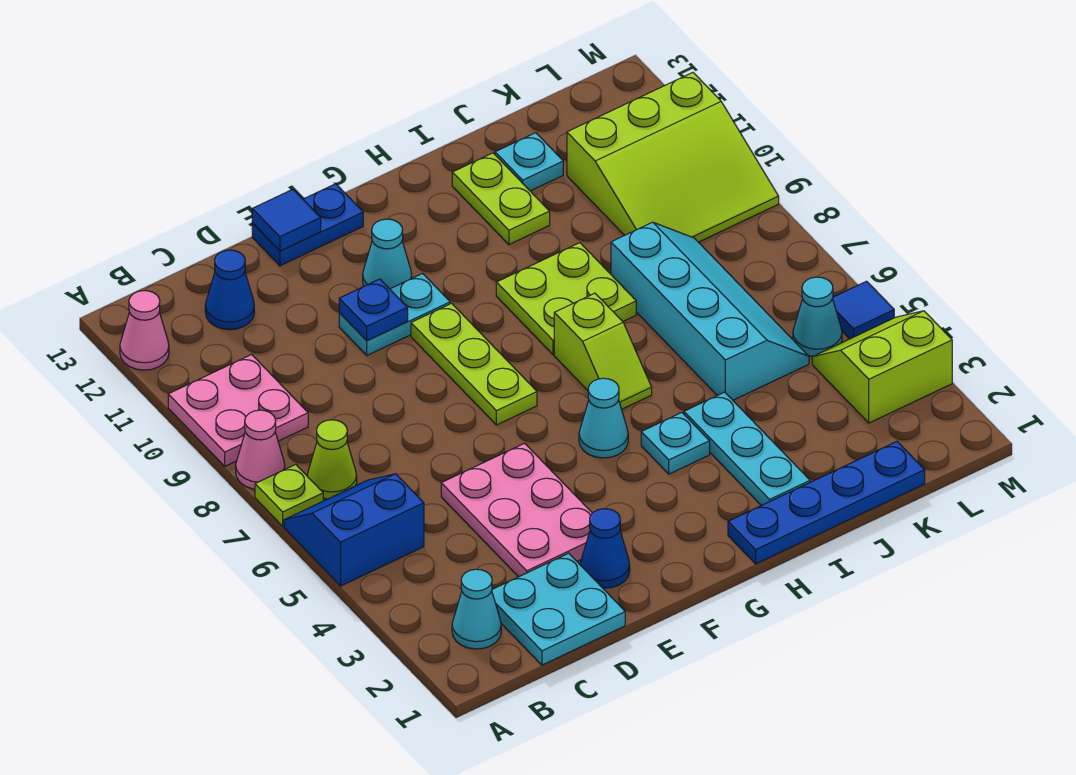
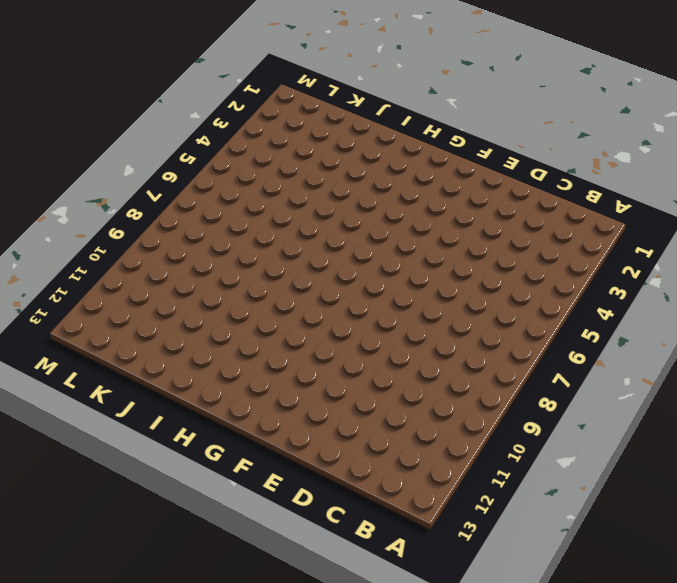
none -> blue 2x2 slope [284,474,424,586]
none -> lime 1x1 plate [255,464,323,526]
none -> pink 1x1 cone [236,410,285,489]
none -> pink 2x2 plate [168,355,308,466]

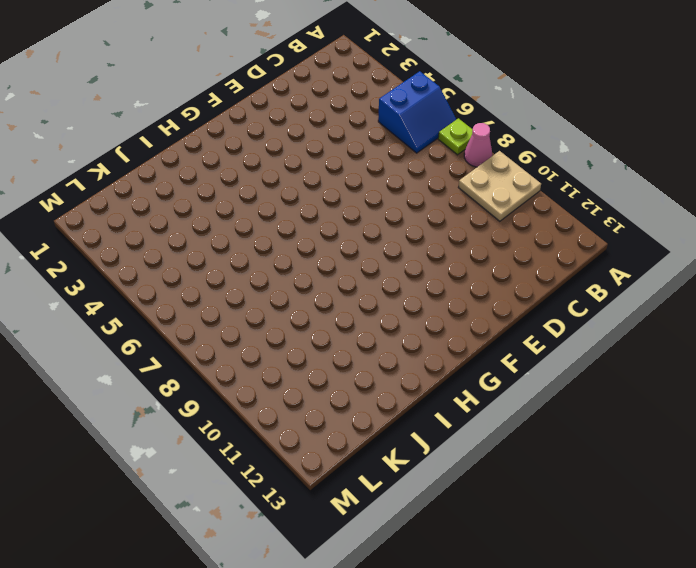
tan 2x2 plate [458,151,541,221] -> pink 2x2 plate [168,355,308,466]
none -> pink 1x1 cone [120,291,169,370]
none -> cyan 1x1 cone [452,569,501,649]
none -> lime 1x1 cone [307,420,357,499]
none -> cyan 2x2 plate [492,553,625,665]

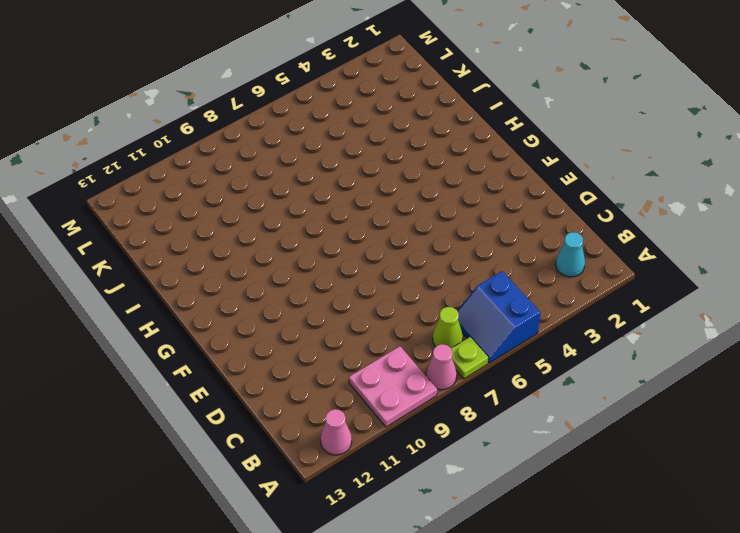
none -> cyan 2x2 plate [492,553,625,665]
none -> blue 1x1 cone [205,250,254,330]
none -> pink 2x3 plate [441,443,592,577]
none -> blue 1x1 cone [580,509,630,588]

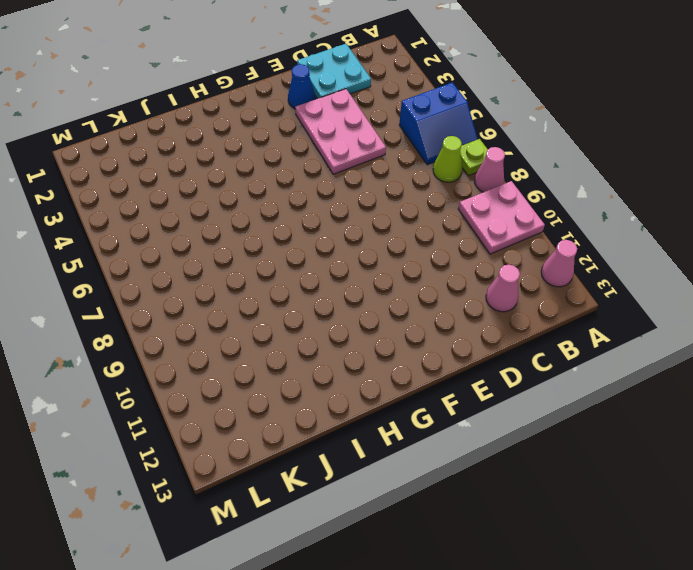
pink 1x1 cone [486,265,520,312] -> blue 1x1 cone [205,250,254,330]
none -> cyan 1x1 cone [452,569,501,649]
none -> cyan 1x2 plate [339,274,450,355]
none -> blue 1x2 plate [252,184,363,266]
none -> lime 1x3 plate [411,303,537,425]

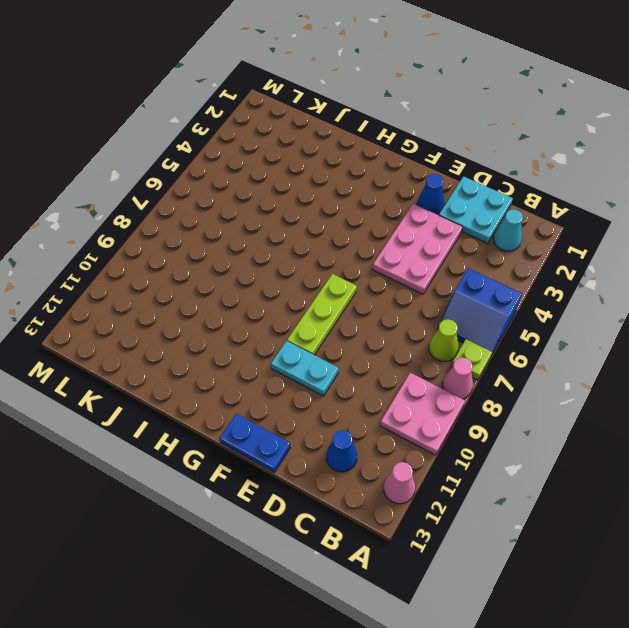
none -> cyan 1x1 cone [363,219,412,289]
none -> cyan 1x1 cone [579,378,628,458]
none -> blue 1x4 plate [728,442,925,564]
none -> cyan 1x1 plate [641,413,710,474]

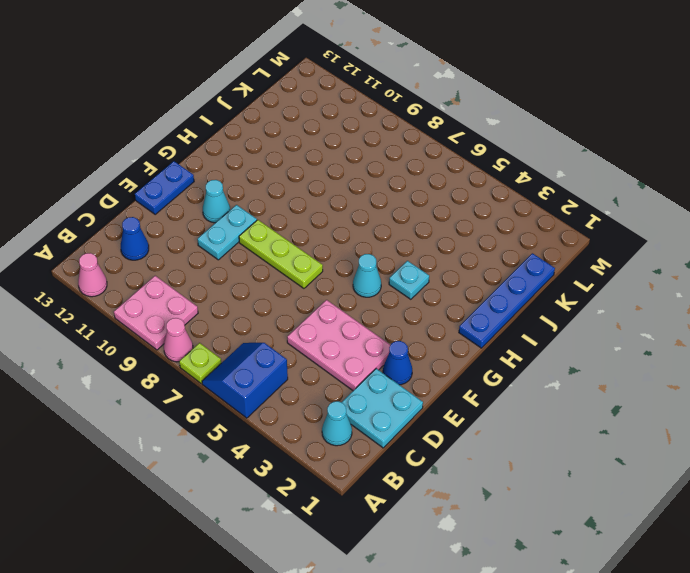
none -> lime 1x1 cone [307,420,357,499]
none -> lime 1x2 slope [554,293,652,409]
none -> lime 2x2 plate [496,243,636,355]
none -> cyan 1x3 plate [684,392,810,506]

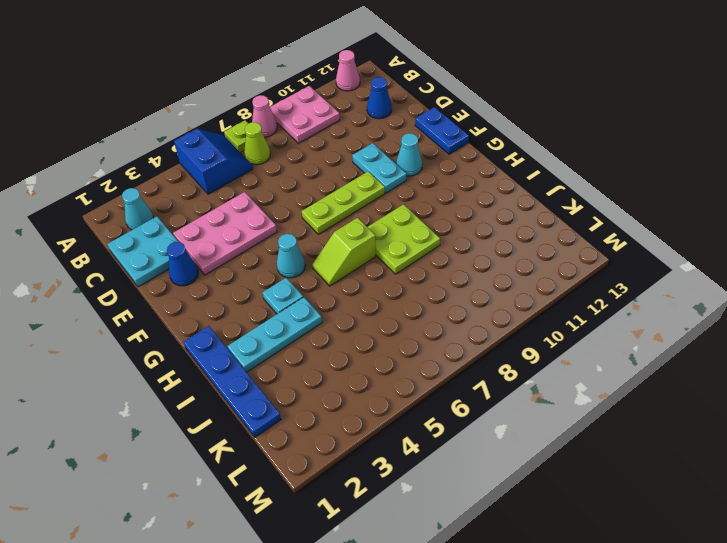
none -> lime 1x2 plate [452,153,550,244]
none -> cyan 2x4 slope [611,222,809,400]
none -> cyan 1x1 plate [495,133,563,191]
none -> lime 3x3 slope [567,72,779,242]

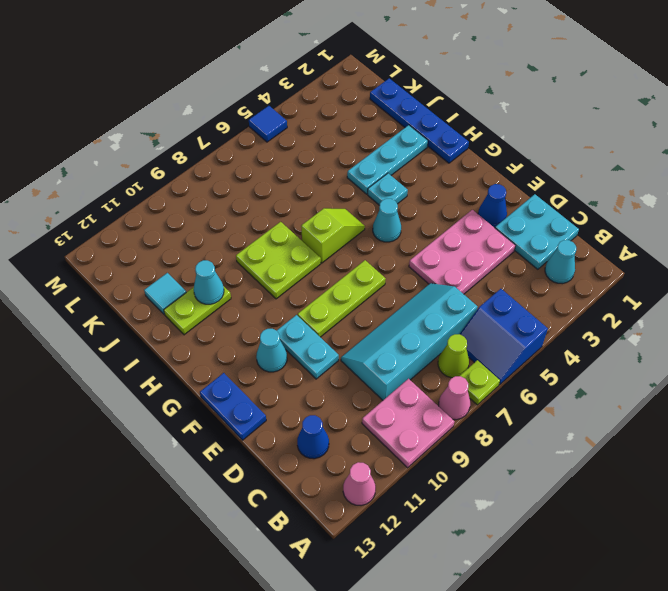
cyan 2x4 slope [341,283,477,400] -> cyan 2x4 slope moved to [611,222,809,400]
cyan 1x1 cone [194,260,224,304] -> cyan 1x1 cone moved to [793,277,842,356]
cyan 1x1 tile [144,273,186,314] -> cyan 1x1 plate [495,133,563,191]
none -> lime 3x3 slope [567,72,779,242]
none -> lime 2x2 slope [812,311,952,423]
none -> blue 1x1 plate [339,279,408,341]
none -> blue 1x1 tile [252,189,321,251]

